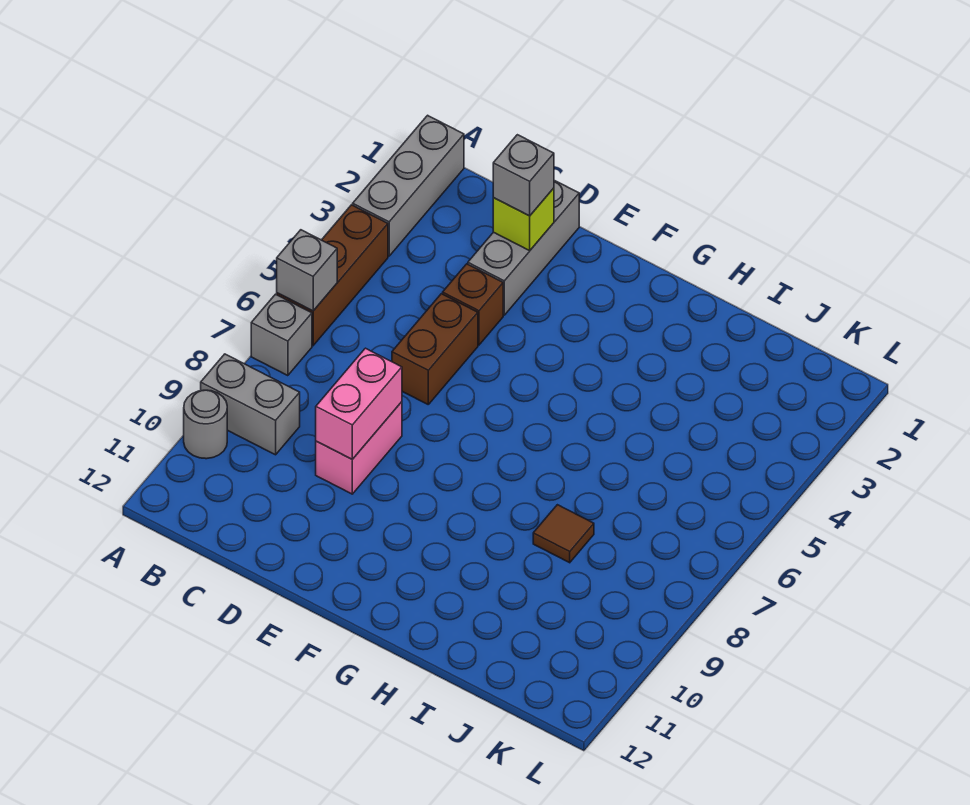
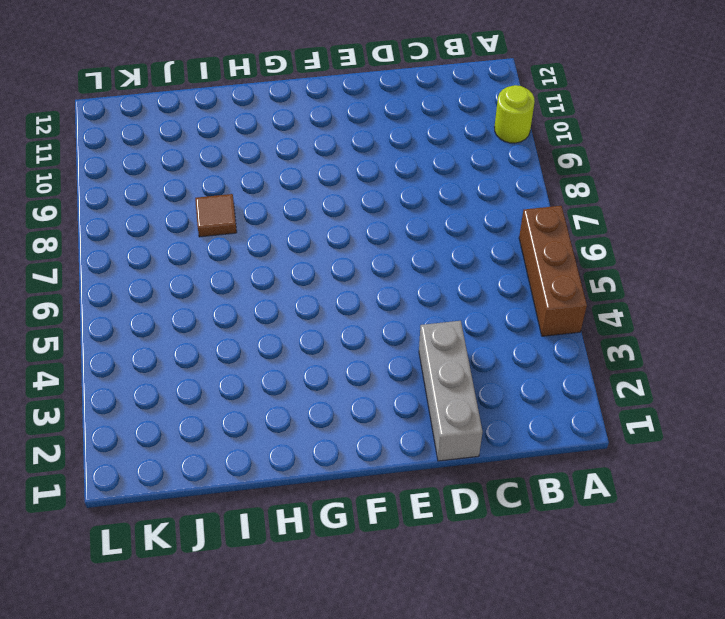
lime 1x1 round brick [494,85,535,143] -> grey 1x1 round brick [184,390,227,459]
none -> grey 1x3 brick [353,115,464,256]
none -> grey 1x1 brick [251,294,312,376]
none -> grey 1x2 brick [201,354,300,455]

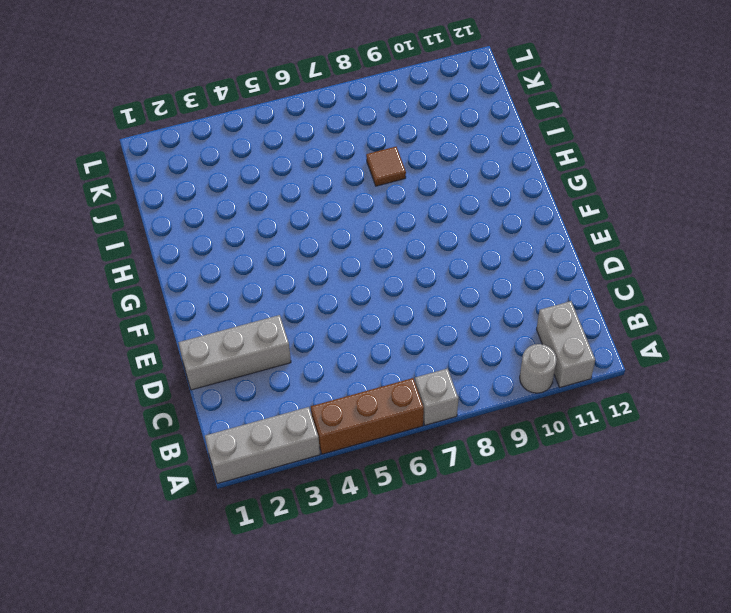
grey 1x2 brick [536,301,595,387] -> grey 1x2 brick moved to [201,354,300,455]
none -> brown 1x1 brick [443,264,503,345]
none -> brown 1x2 brick [392,294,478,404]
none -> pink 1x2 brick [316,402,402,494]

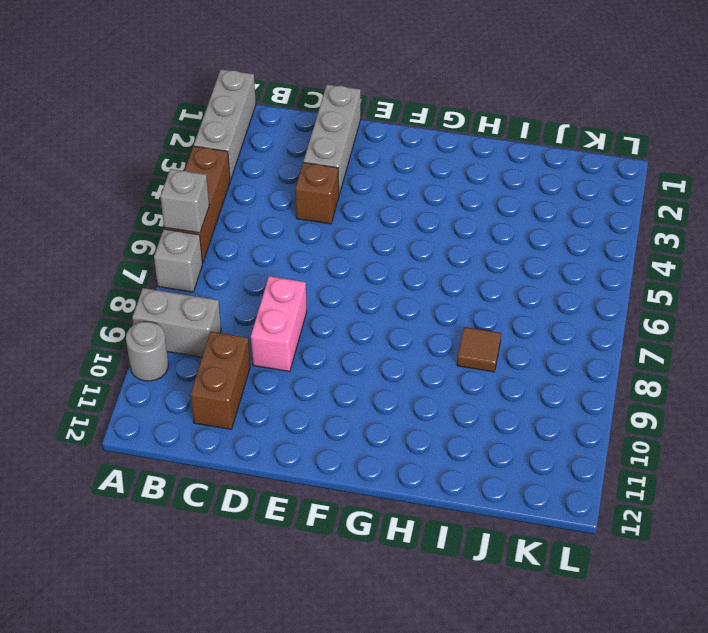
brown 1x2 brick [190,332,250,429] -> brown 1x2 brick moved to [392,294,478,404]
none -> lime 1x1 brick [493,188,554,251]
none -> pink 1x2 brick [316,348,402,459]
none -> grey 1x1 brick [493,135,554,216]

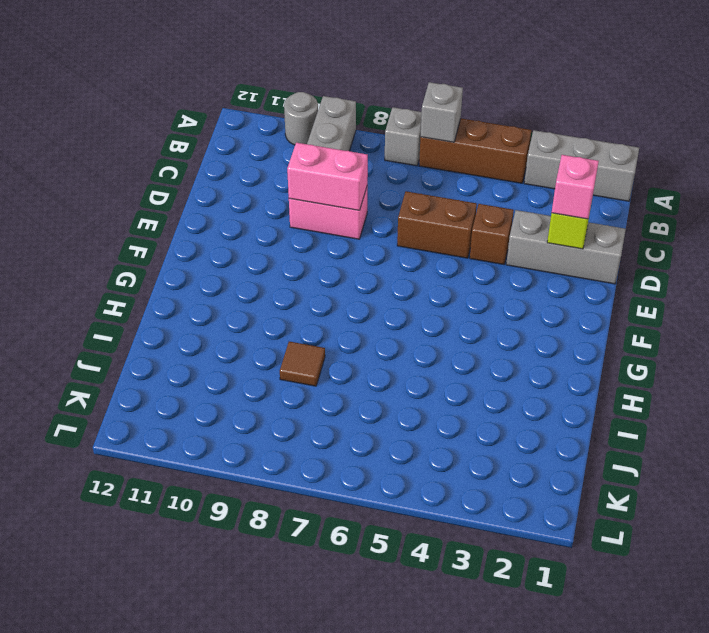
pink 1x1 brick [552,155,599,219] -> grey 1x1 brick [493,135,554,216]

